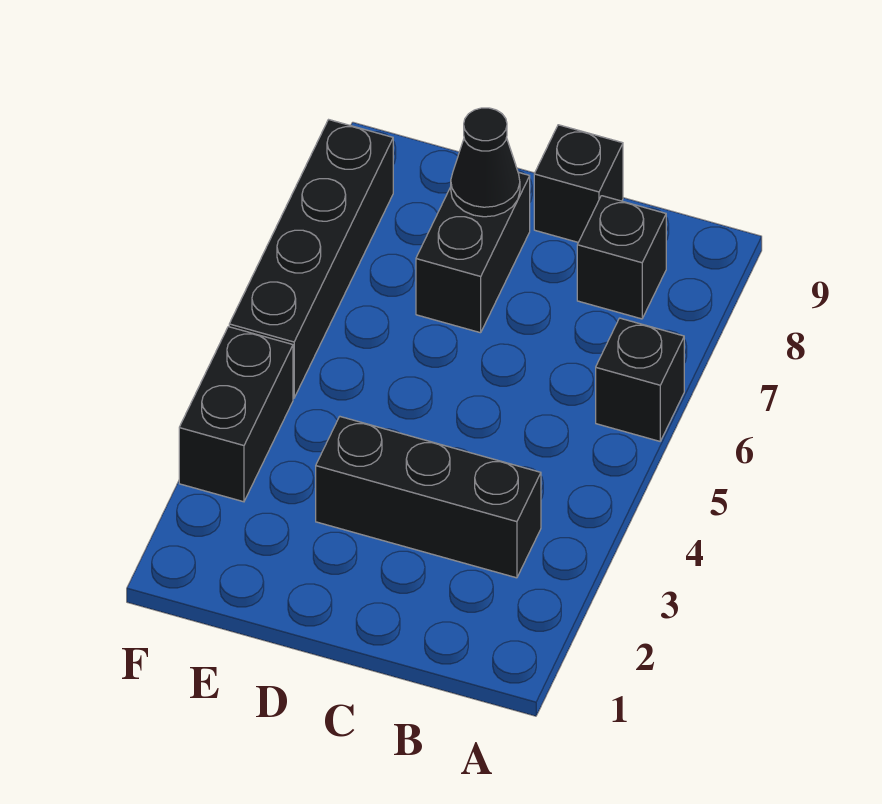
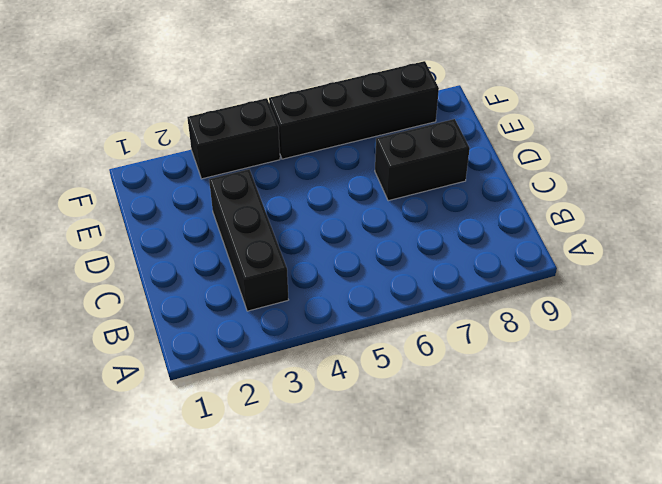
none -> black 1x1 brick [596,318,684,441]
none -> black 1x1 brick [577,196,666,319]

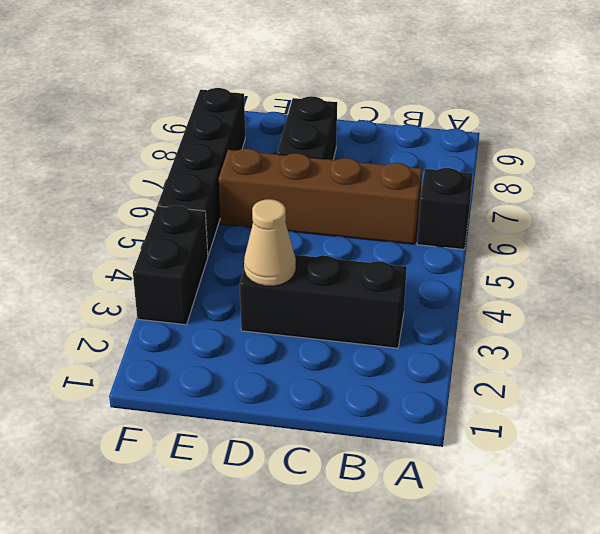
brown 1x4 brick [219,149,422,244] -> none
tan 1x1 cone [244,199,296,286] -> none
none -> black 1x1 brick [577,196,666,319]
none -> black 1x1 brick [534,125,623,242]

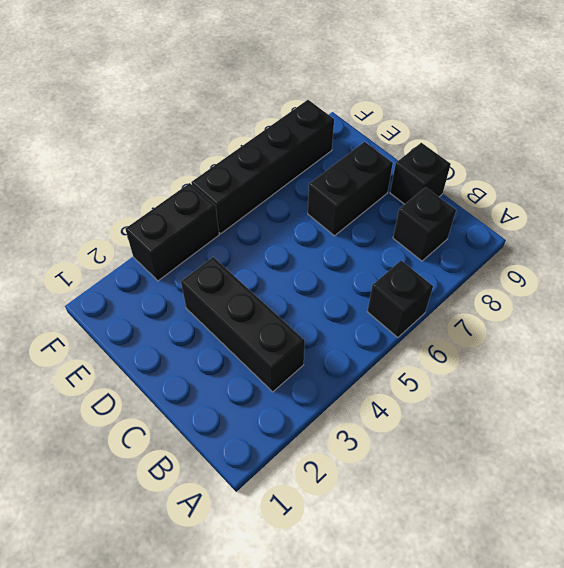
none -> black 1x1 cone [451,108,520,217]

